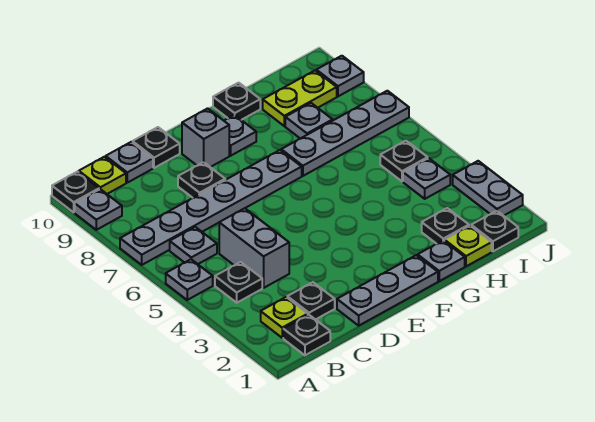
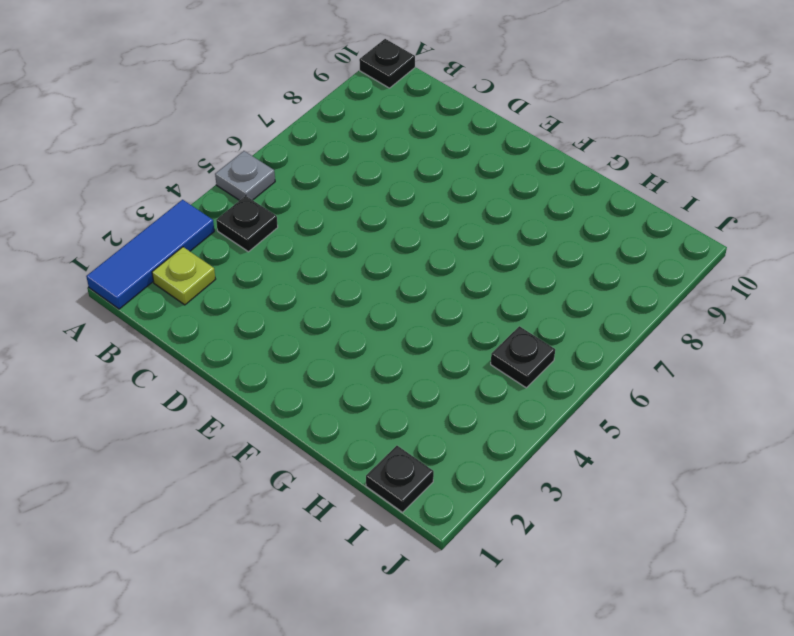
blue 1x3 tile [86,200,214,309] -> none
none -> grey 1x6 plate [120,150,302,265]
none -> grey 1x1 plate [75,189,122,230]
none -> black 1x1 plate [283,315,330,355]

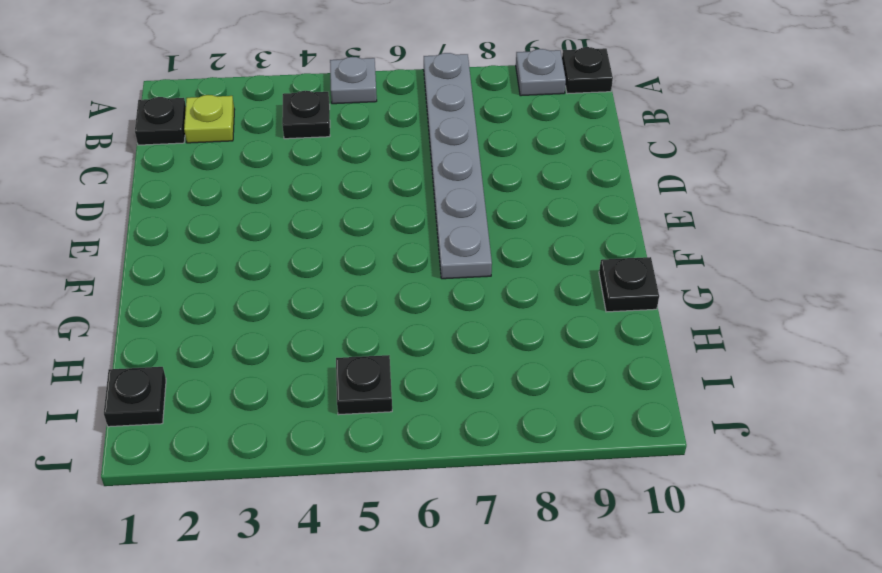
none -> grey 1x1 plate [170,227,217,264]
none -> lime 1x1 plate [79,157,126,194]
none -> black 1x1 plate [287,282,335,320]

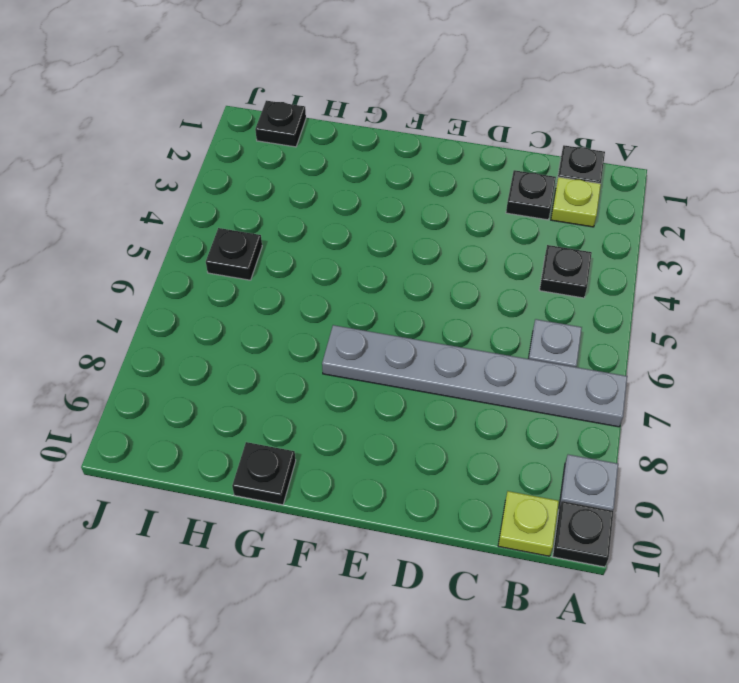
none -> grey 1x1 plate [166,259,213,300]
none -> grey 1x2 brick [219,208,289,288]
none -> grey 1x1 plate [106,142,153,183]

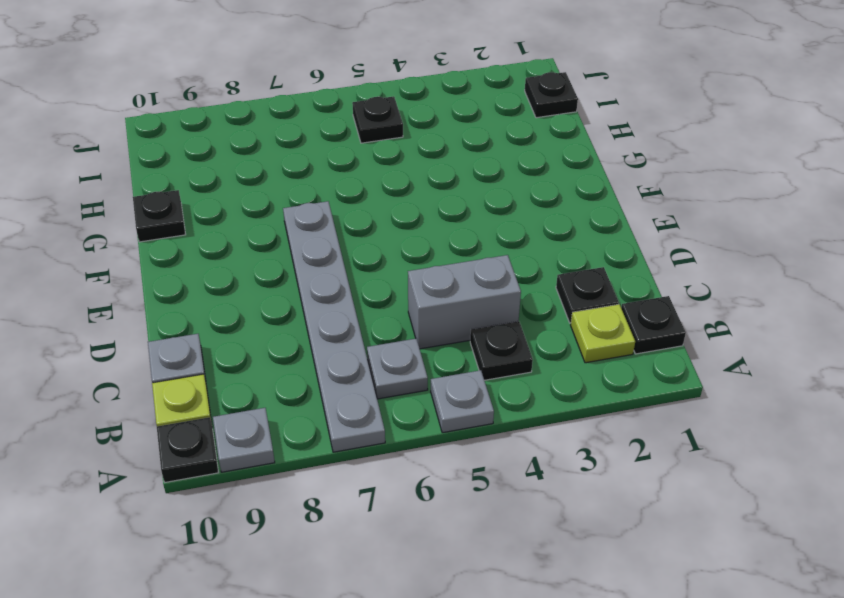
none -> grey 1x3 plate [337,255,438,326]
none -> black 1x1 plate [178,162,225,198]
none -> black 1x1 plate [133,127,180,168]

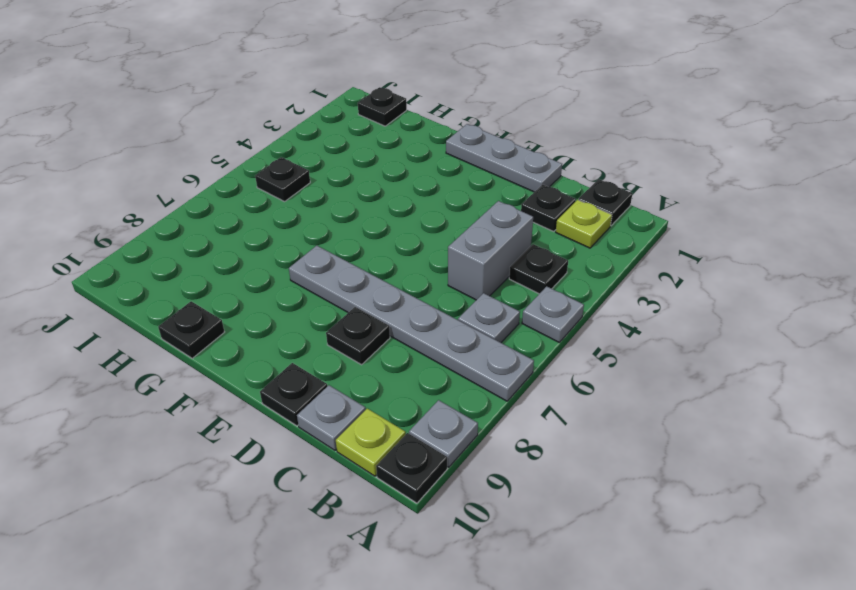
none -> grey 1x1 brick [182,108,229,167]
none -> grey 1x1 plate [224,115,256,156]
none -> grey 1x1 plate [418,241,465,281]

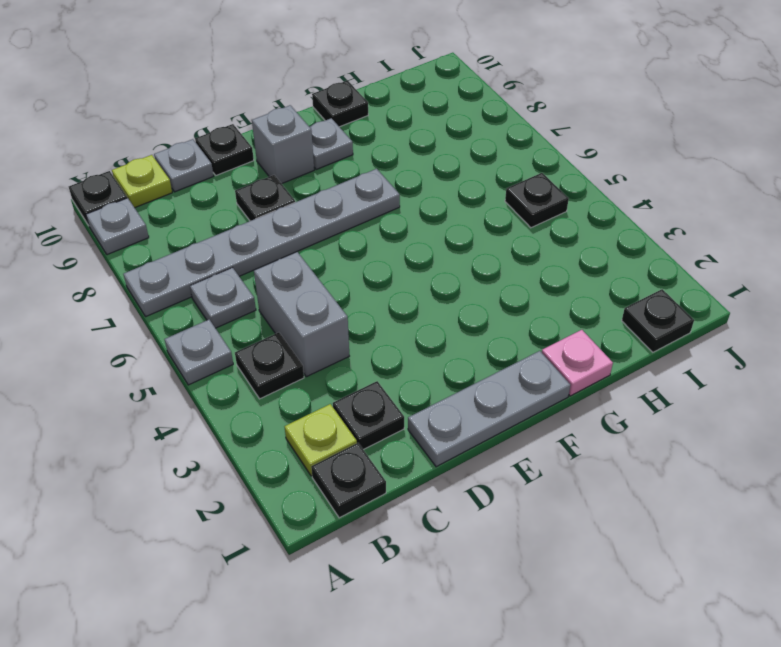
pink 1x1 plate [542,330,613,396] -> grey 1x1 plate [418,241,465,281]
none -> grey 1x4 plate [281,91,409,176]
none -> lime 1x1 plate [444,226,492,266]
none -> black 1x1 plate [422,208,469,244]

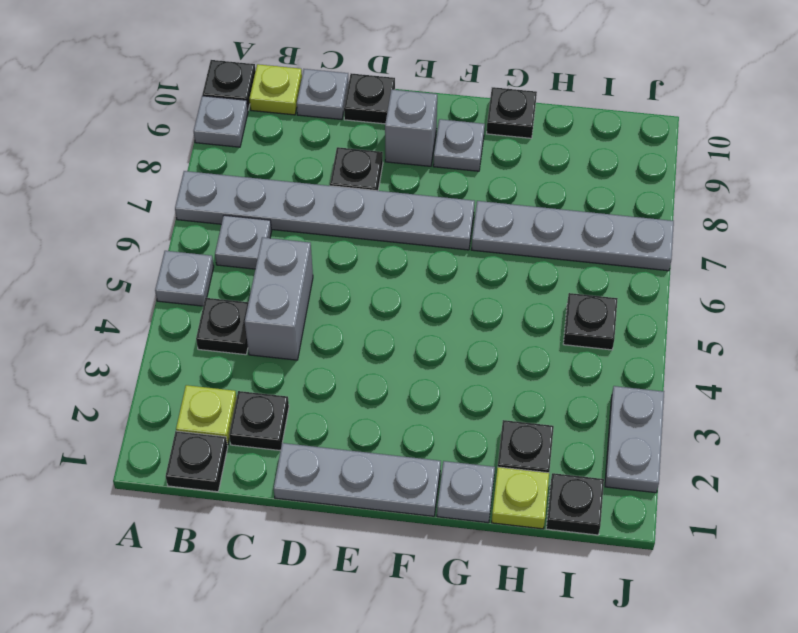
none -> grey 1x1 plate [285,103,333,139]
none -> lime 1x2 plate [263,71,337,126]
none -> grey 1x1 plate [403,158,450,199]

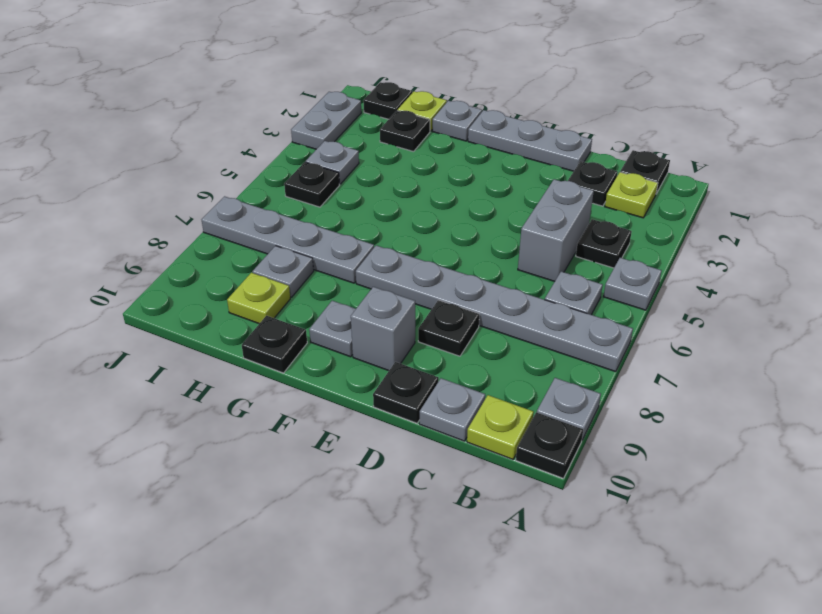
lime 1x1 plate [227,273,290,324] -> lime 1x2 plate [263,71,337,126]
none -> grey 1x1 plate [316,56,364,96]

